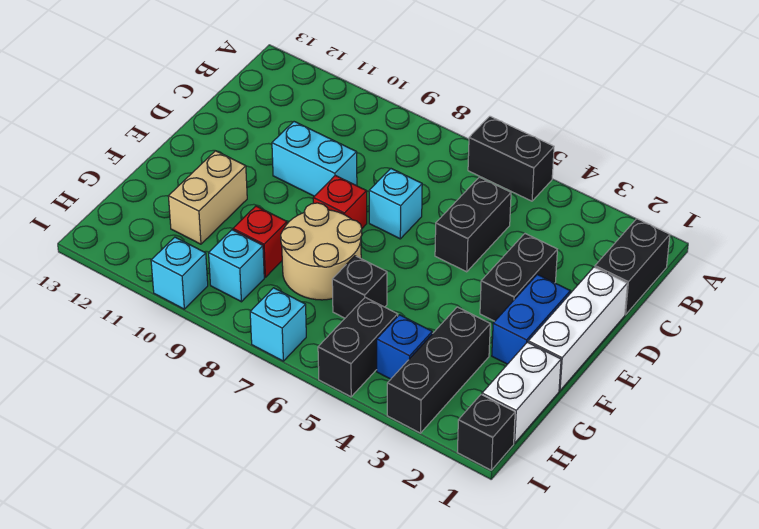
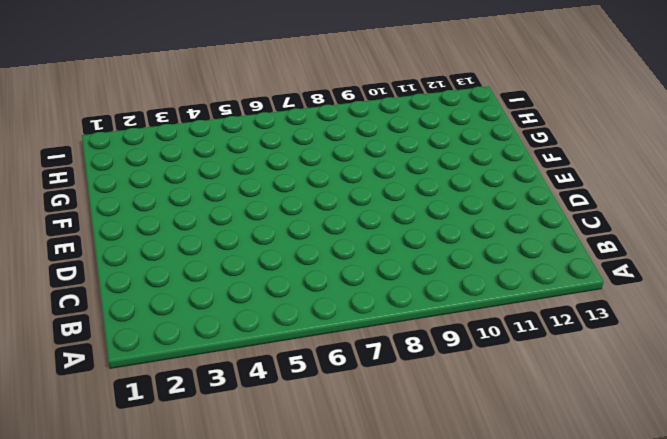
none -> black 1x2 brick [468,116,554,201]
none -> black 1x2 brick [595,219,670,315]
none -> black 1x2 brick [435,177,511,272]

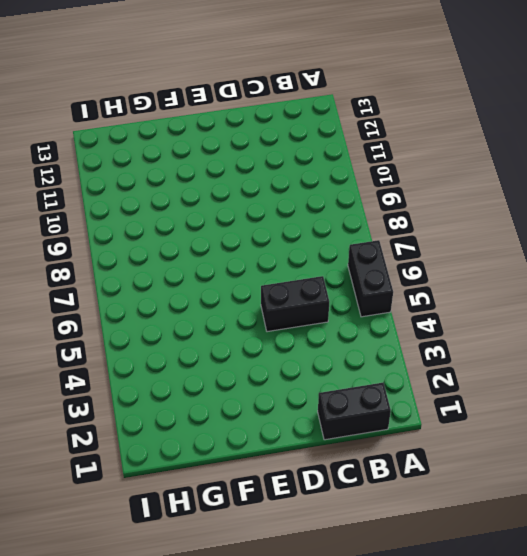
none -> white 1x3 brick [528,267,627,391]
none -> black 1x2 brick [480,234,558,321]
none -> cyan 1x1 brick [369,169,422,239]

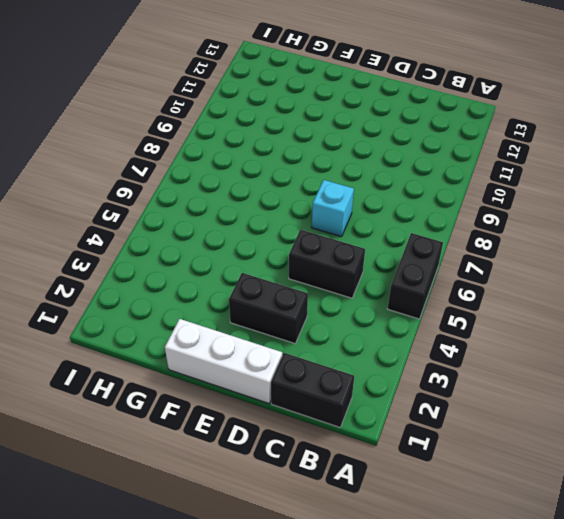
none -> cyan 1x2 brick [272,122,357,196]
none -> blue 1x2 brick [492,275,570,364]
none -> red 1x1 brick [313,175,367,228]

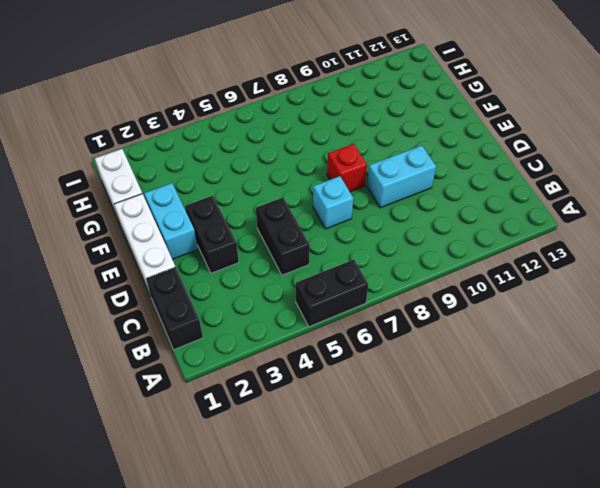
cyan 1x2 brick [144,183,198,259] -> blue 1x2 brick [492,275,570,364]
none -> tan 2x2 round brick [281,203,362,300]
none -> tan 1x2 brick [168,151,247,244]
none -> black 1x3 brick [387,307,490,433]

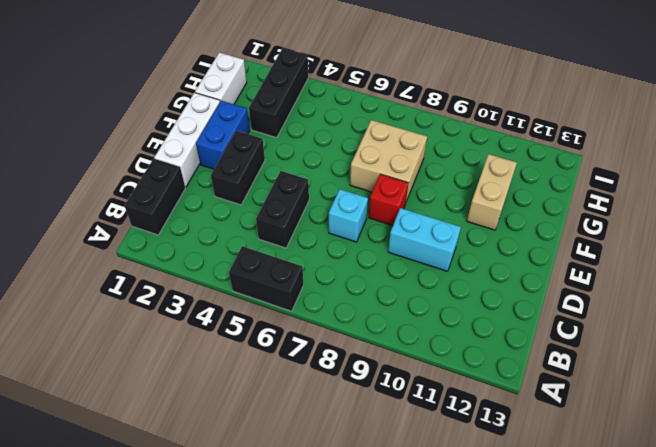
tan 2x2 brick [350,120,427,201] -> tan 2x2 round brick [281,203,362,300]
none -> black 1x1 brick [332,256,387,318]
none -> red 1x1 brick [233,206,287,277]
none -> blue 1x1 brick [377,315,432,379]

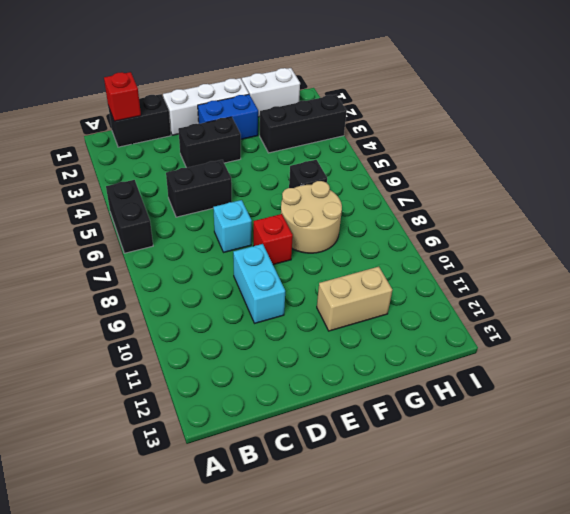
red 1x1 brick [104,72,141,121] -> red 1x1 brick moved to [233,206,287,277]
none -> blue 1x1 brick [377,315,432,379]
none -> black 1x2 brick [318,297,398,397]
none -> cyan 1x1 brick [209,230,264,302]

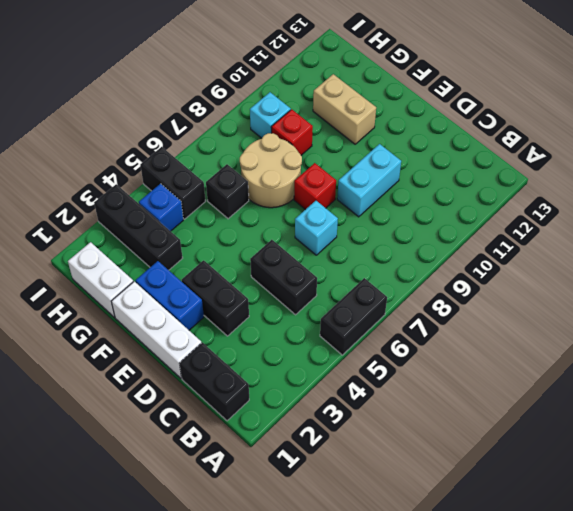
none -> black 1x1 brick [457,395,515,470]
none -> cyan 1x1 brick [250,288,306,361]
none -> cyan 1x1 brick [151,237,208,309]

